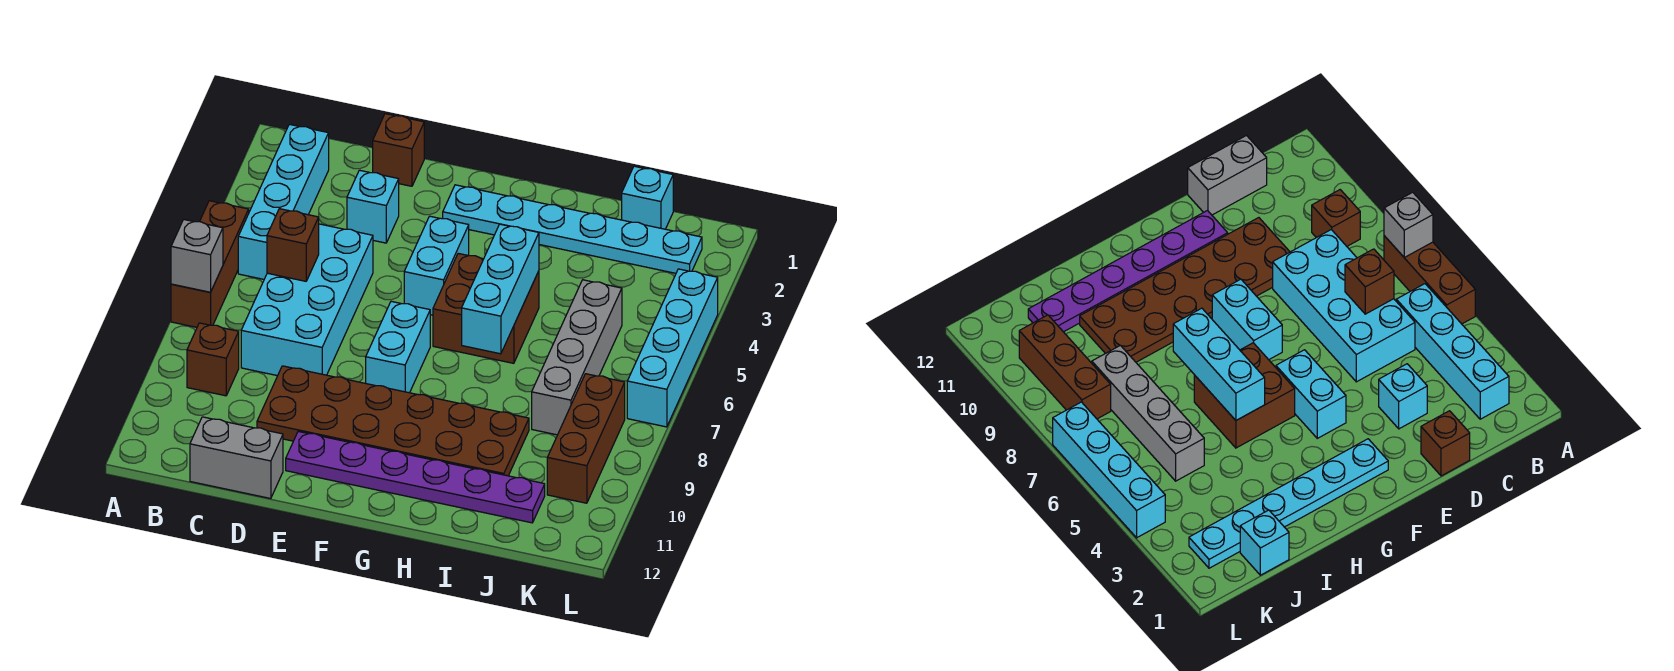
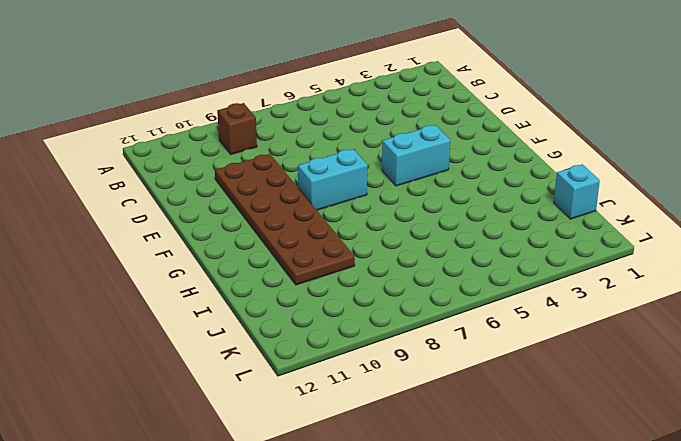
none -> brown 1x3 brick [171,201,249,327]
none -> cyan 1x4 brick [238,124,329,279]
none -> cyan 2x4 brick [241,224,373,376]

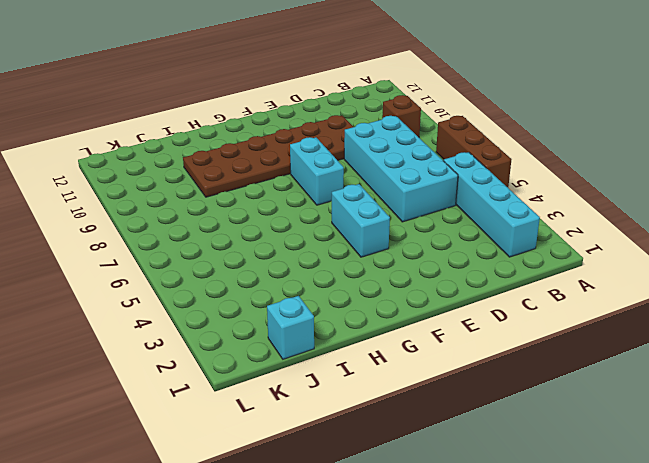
none -> grey 1x2 brick [190,417,283,499]
none -> brown 1x1 brick [373,114,424,186]
none -> cyan 1x1 brick [347,170,399,243]

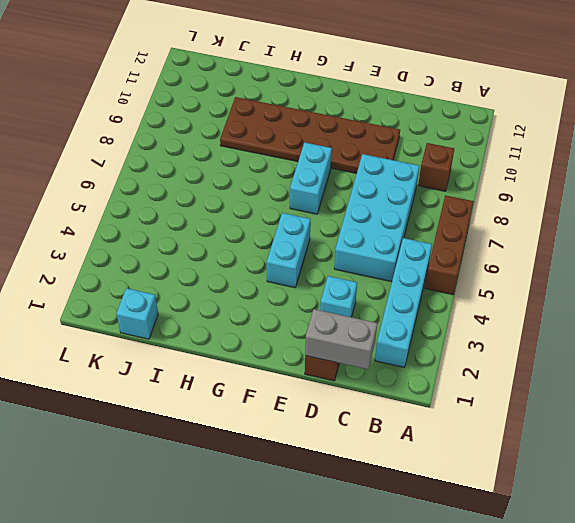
grey 1x2 brick [305,309,377,369] -> grey 1x2 brick moved to [190,417,283,499]
none -> purple 1x6 plate [286,431,545,523]
none -> cyan 1x6 plate [443,185,702,273]
none -> brown 2x2 brick [433,253,539,363]

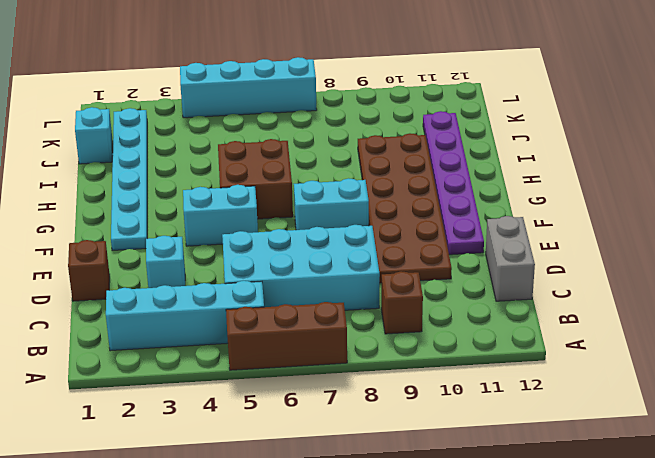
none -> grey 1x4 brick [532,280,622,435]
none -> brown 1x3 brick [547,374,625,503]
none -> grey 1x1 brick [171,220,223,292]

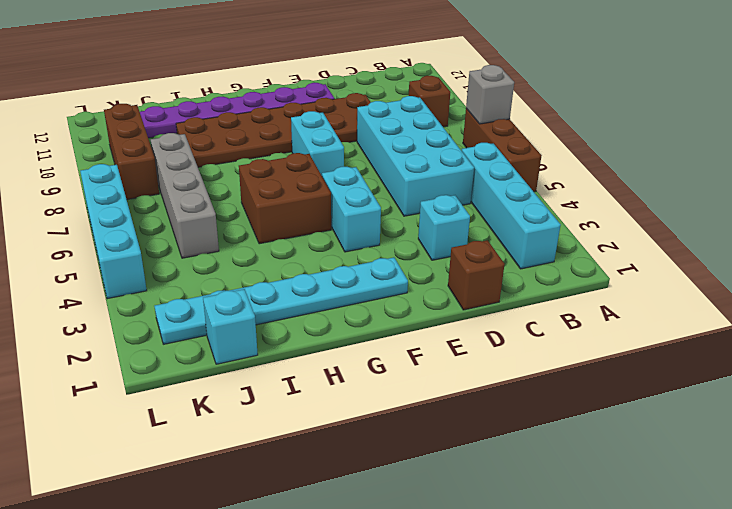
none -> grey 1x2 brick [190,417,283,499]
none -> brown 1x1 brick [267,209,319,281]
none -> cyan 1x3 brick [462,224,539,354]

